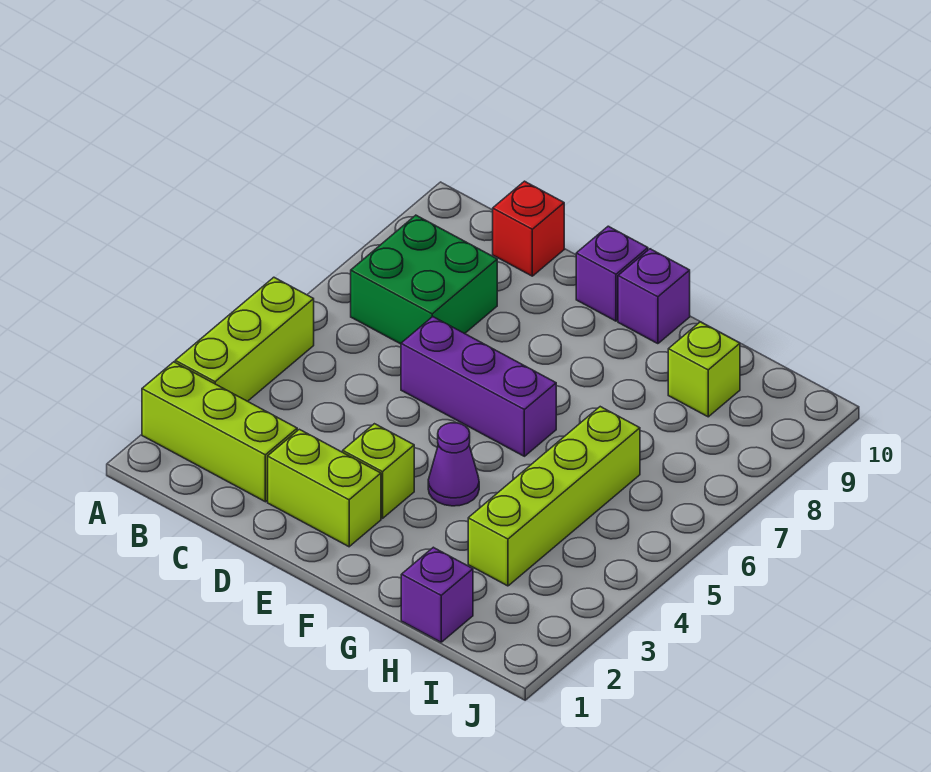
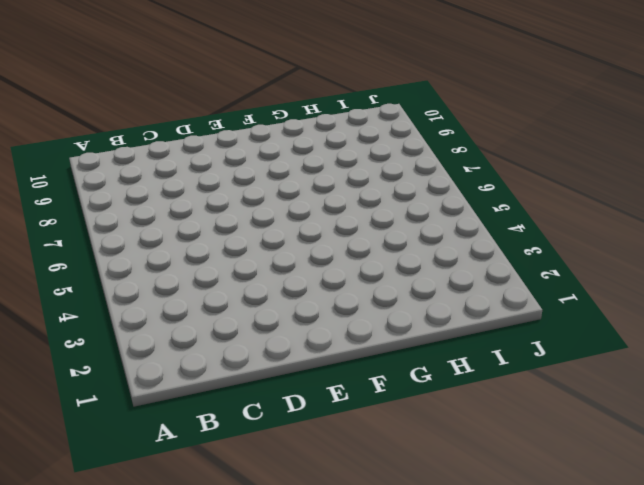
none -> lime 1x3 brick [142,362,297,502]
none -> lime 1x3 brick [175,277,314,401]
none -> green 2x2 brick [351,215,497,344]

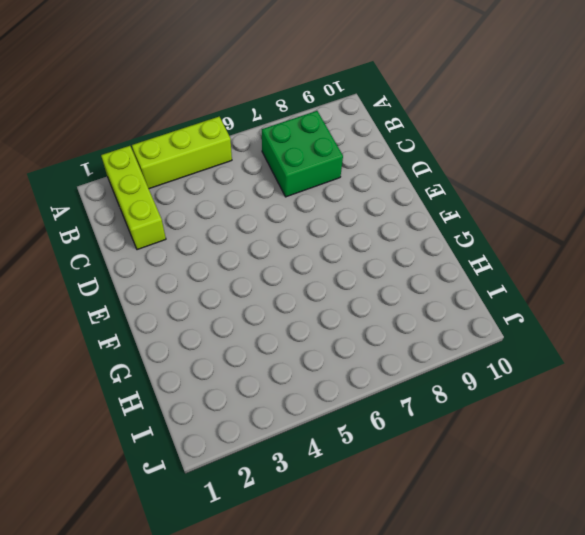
none -> red 1x1 brick [493,181,564,276]
none -> lime 1x2 brick [268,429,381,547]
none -> purple 1x3 brick [401,317,556,456]

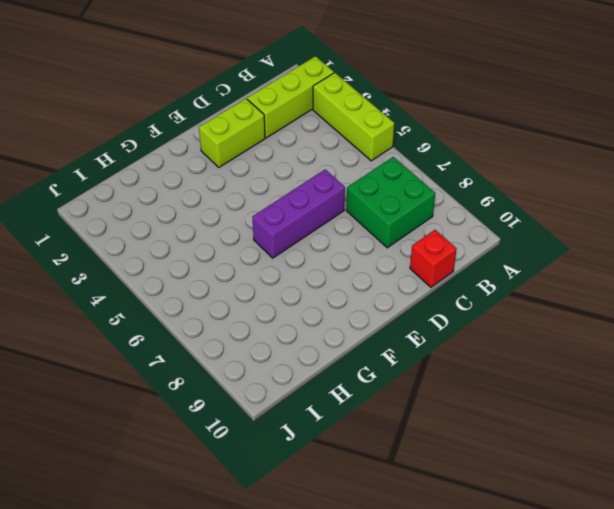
none -> lime 1x1 brick [343,424,414,519]
none -> purple 1x1 brick [576,226,648,321]
none -> purple 1x1 cone [428,423,479,506]

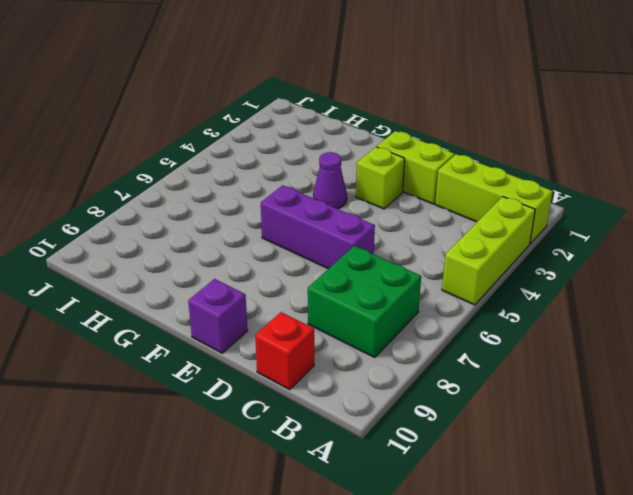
none -> purple 1x1 brick [618,249,690,344]
none -> purple 1x1 brick [401,547,473,642]
none -> lime 1x4 brick [468,407,640,586]

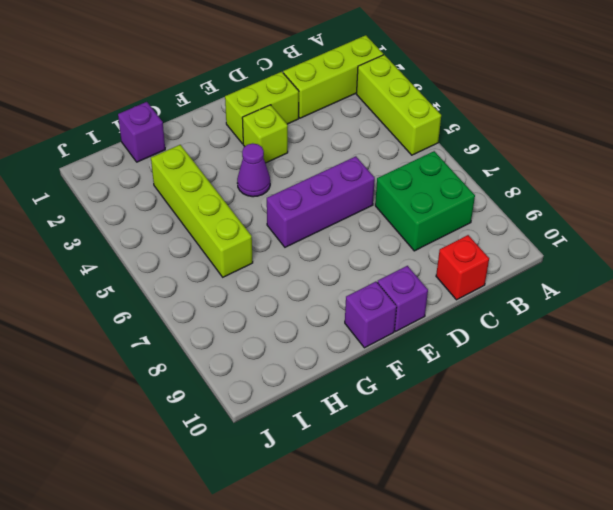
none -> lime 1x1 brick [668,322,740,417]

